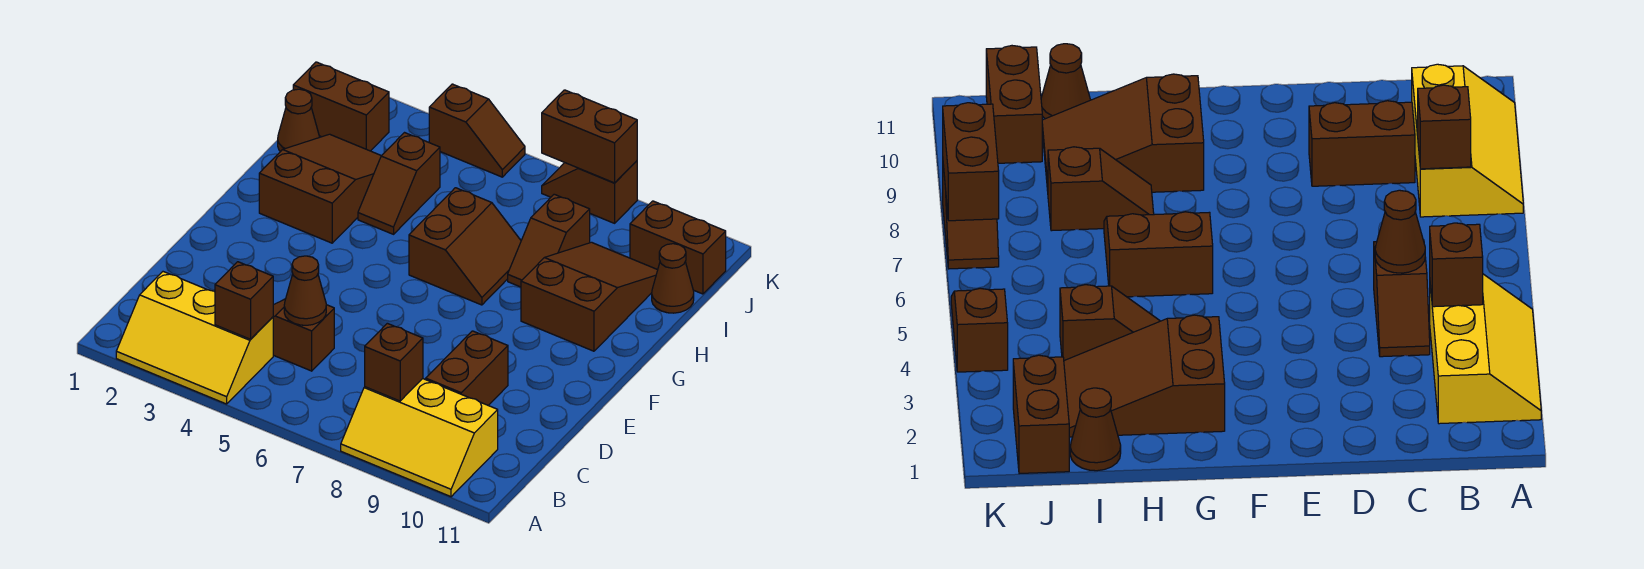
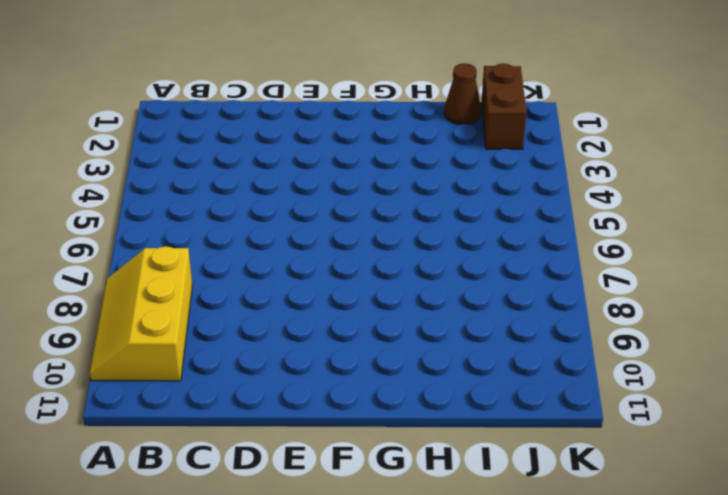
none -> yellow 2x3 slope [116,272,273,404]
none -> brown 1x2 slope [273,299,334,371]
none -> brown 1x2 brick [426,331,508,405]

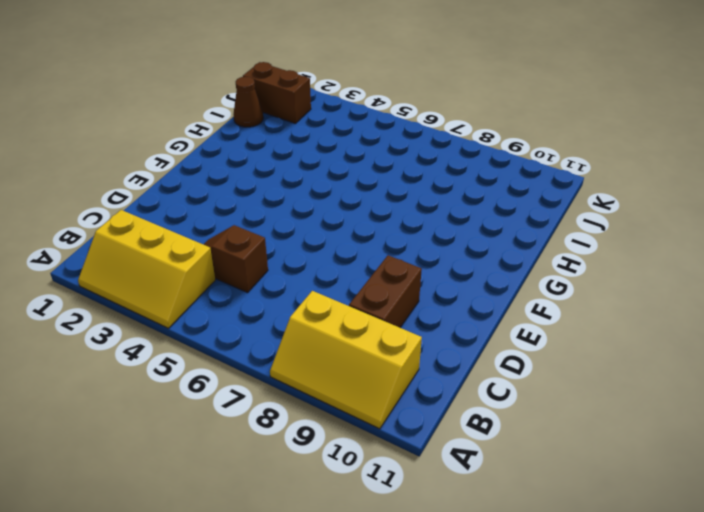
none -> brown 2x3 slope [259,134,381,243]
none -> brown 2x2 slope [409,188,521,305]
none -> brown 2x3 slope [521,242,658,351]

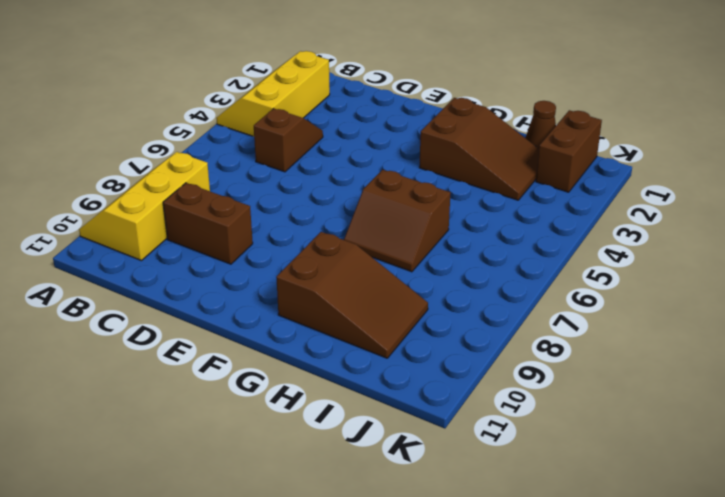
none -> brown 1x2 slope [358,133,440,234]
none -> brown 1x2 slope [508,194,590,287]
none -> brown 1x1 cone [652,244,694,313]

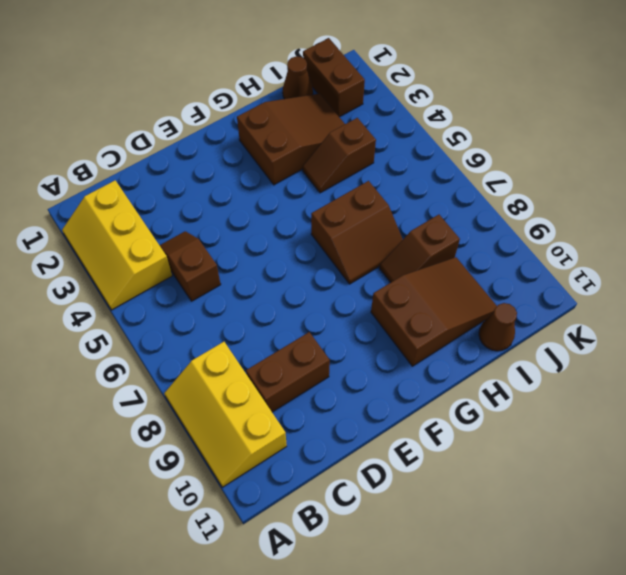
none -> brown 1x2 brick [630,201,726,294]
none -> brown 1x2 slope [429,84,525,177]
none -> brown 1x2 slope [542,161,637,223]

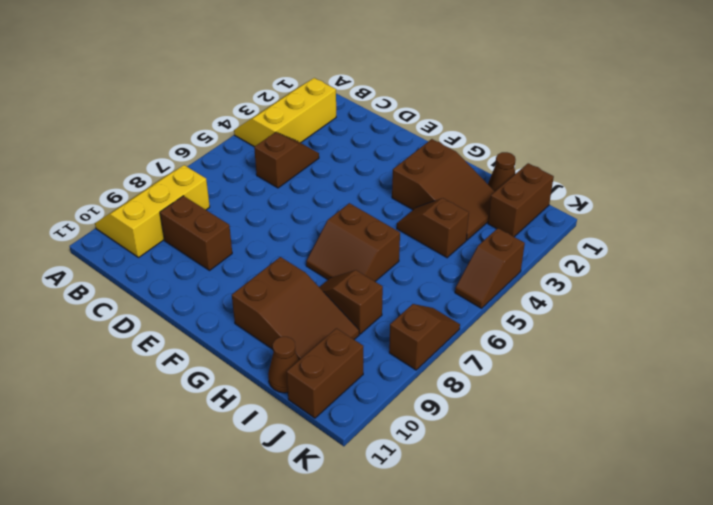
none -> brown 1x1 brick [215,262,273,339]
none -> brown 1x1 brick [365,323,423,401]
none -> brown 1x1 cone [284,256,326,325]

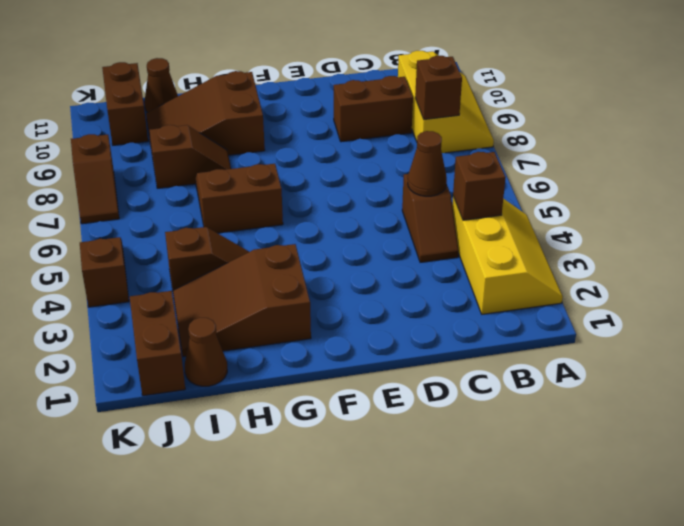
none -> brown 1x2 brick [542,90,637,183]

